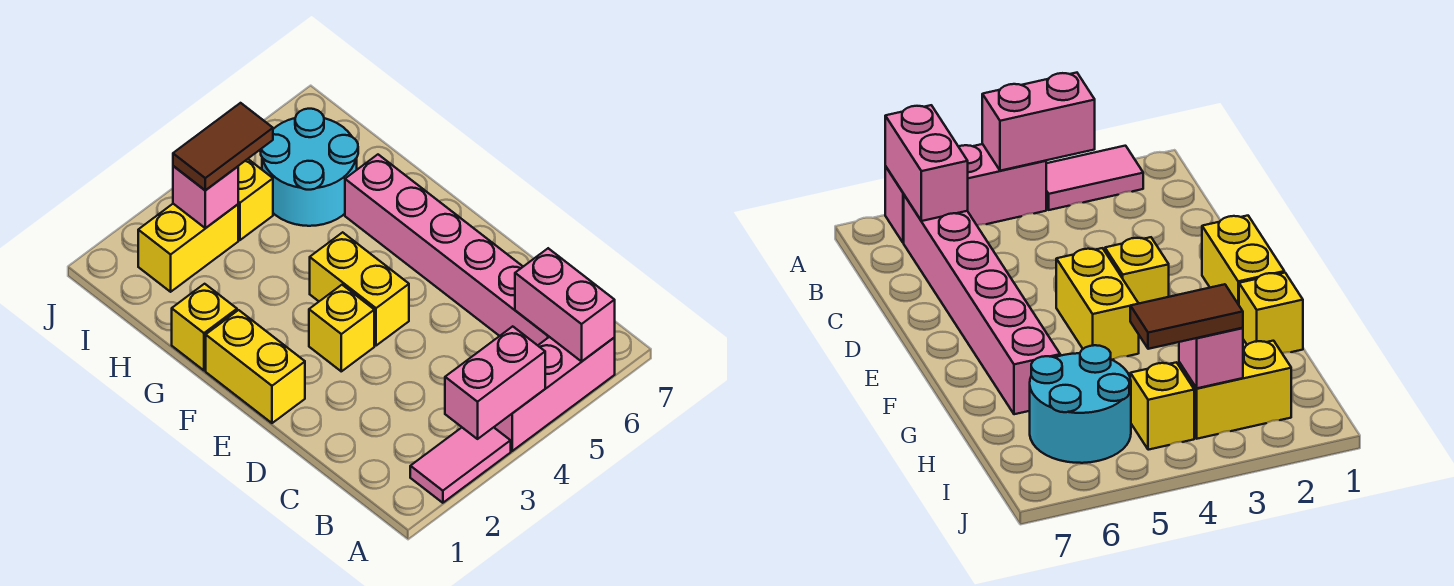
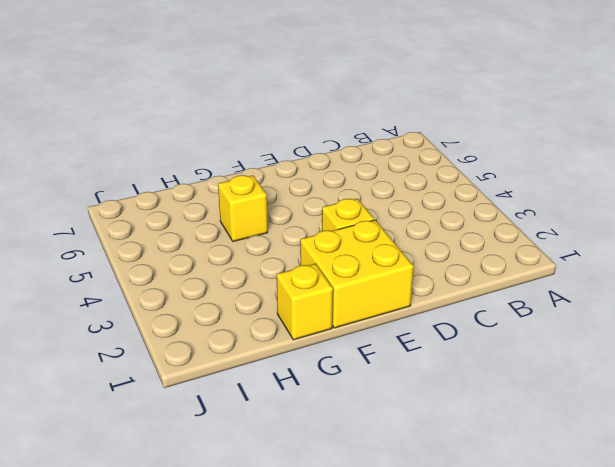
yellow 2x2 brick [300,220,414,328] -> yellow 1x2 brick [206,310,305,423]
yellow 1x1 brick [218,175,268,241] -> yellow 1x1 brick moved to [238,159,273,240]
none -> pink 1x2 tile [410,427,511,503]
none -> pink 1x3 brick [494,337,615,451]
none -> pink 1x6 brick [345,155,549,345]

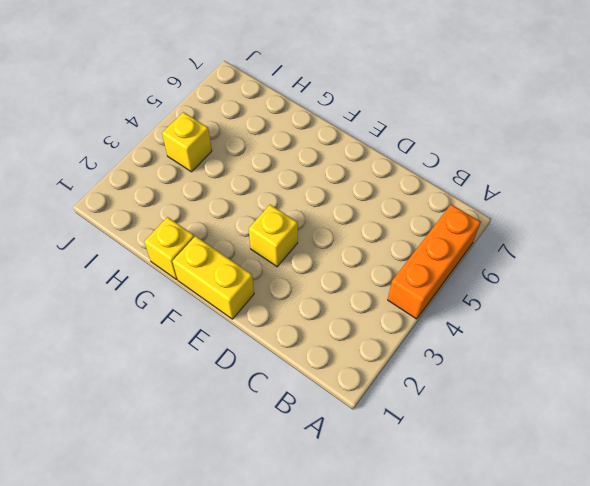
orange 1x3 brick [388,204,481,319] -> pink 1x3 brick [494,337,615,451]
none -> pink 1x2 tile [410,427,511,503]
none -> pink 1x6 brick [345,155,549,345]
none -> yellow 1x2 brick [310,232,409,346]

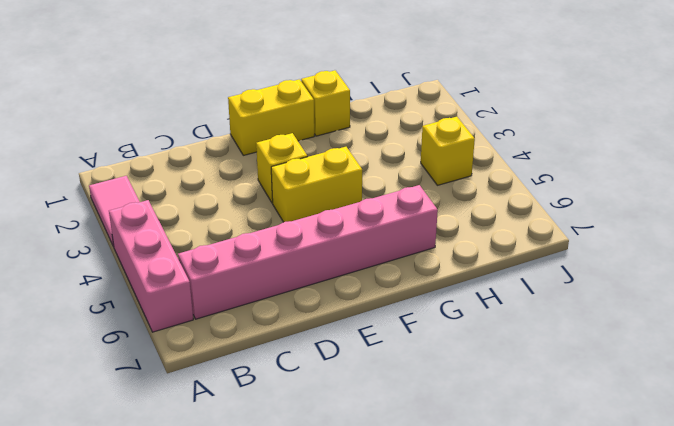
none -> cyan 2x2 round brick [260,109,358,226]
none -> yellow 1x2 brick [138,204,238,292]
none -> pink 1x2 brick [445,326,545,439]

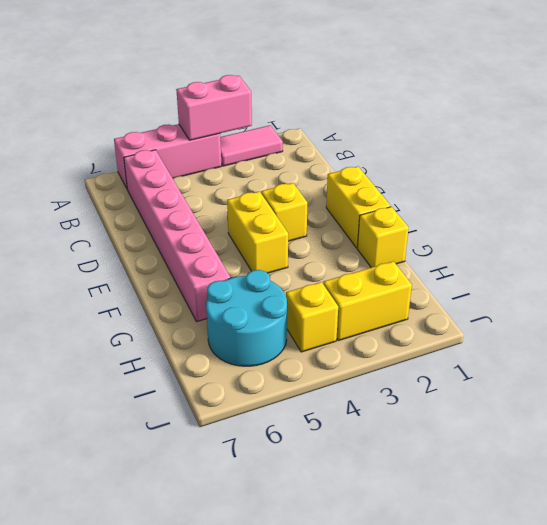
none -> pink 1x2 brick [515,248,615,361]
none -> pink 1x1 brick [173,166,238,228]
none -> brown 1x2 tile [173,103,273,190]

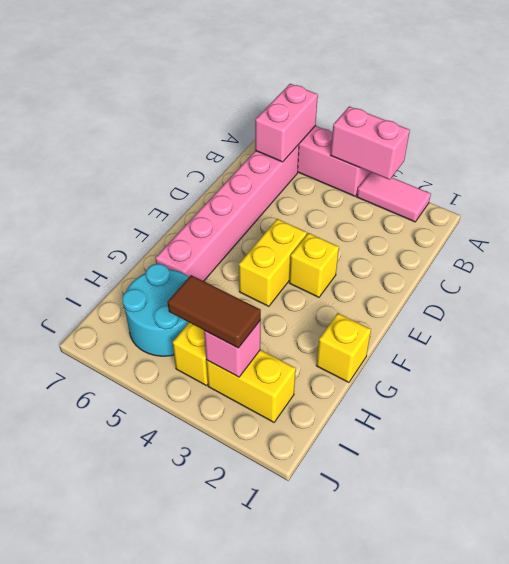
none -> yellow 1x2 brick [206,310,305,423]

